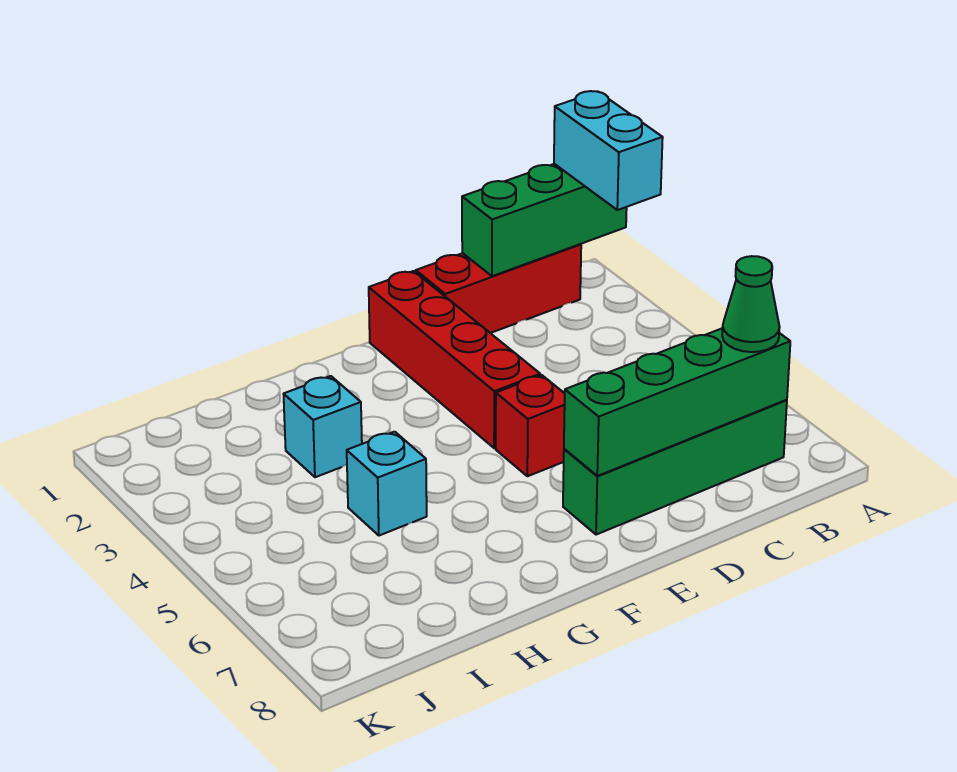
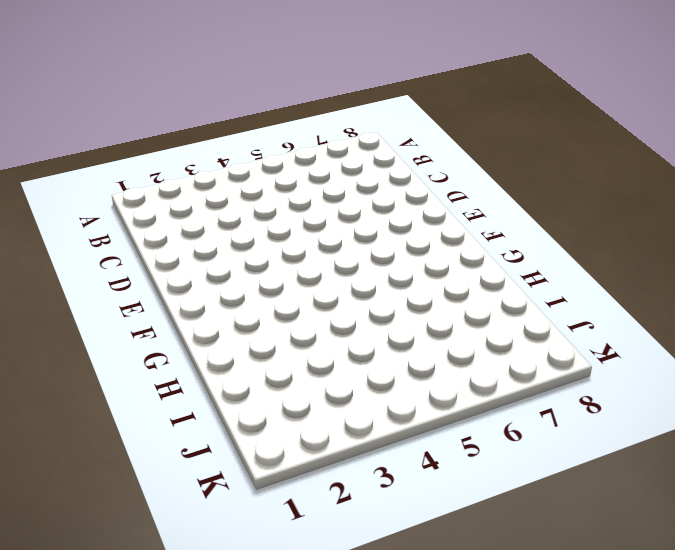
none -> red 1x3 brick [416,244,581,333]
none -> green 1x4 brick [563,400,787,535]

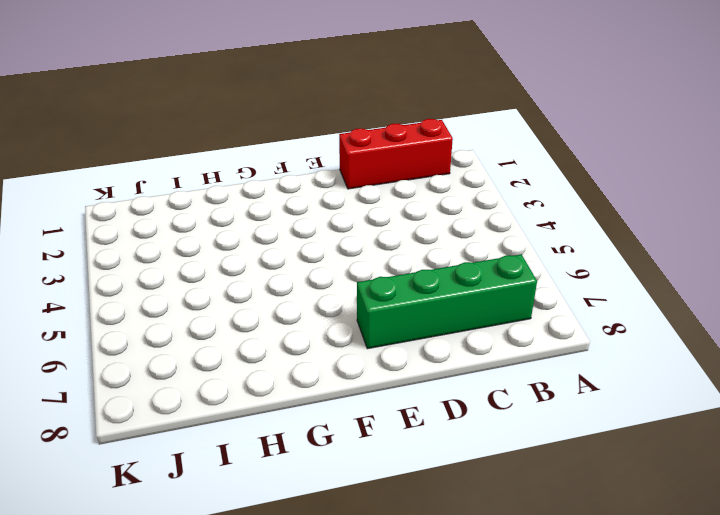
none -> red 1x4 brick [369,271,540,448]
none -> red 1x1 brick [496,375,565,476]

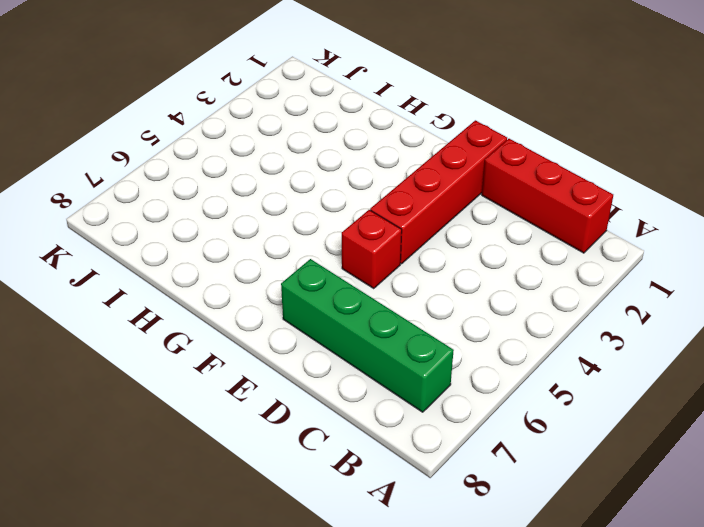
none -> cyan 1x1 brick [284,376,362,477]
none -> cyan 1x1 brick [347,432,427,536]

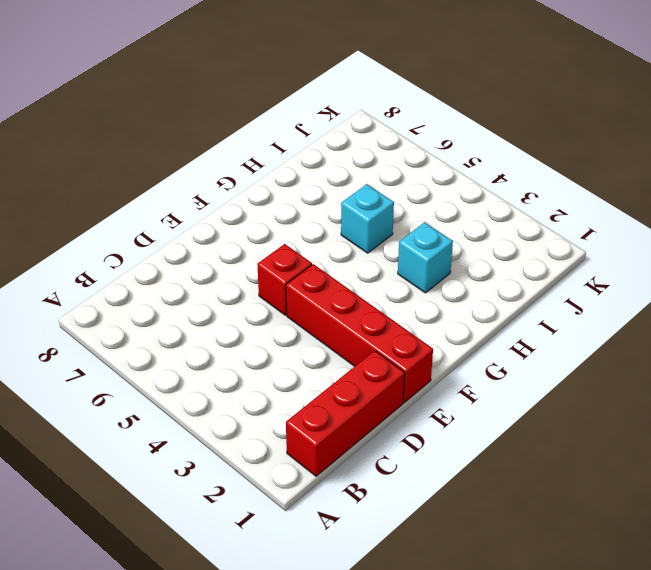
none -> green 1x4 brick [563,400,787,535]
none -> green 1x3 brick [462,164,627,276]

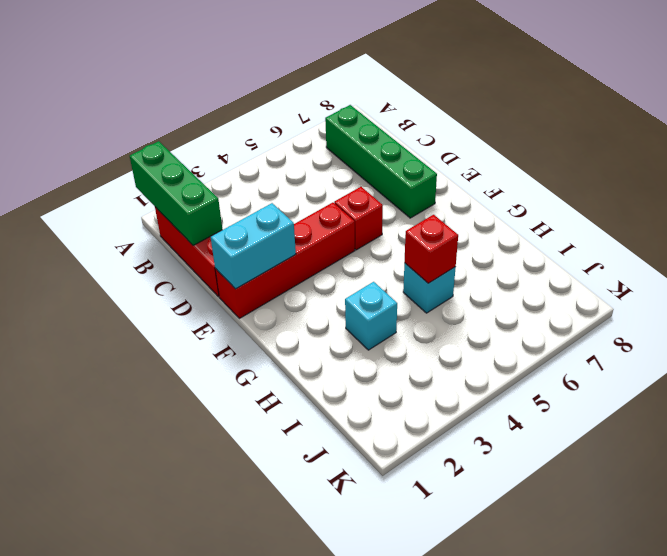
cyan 1x2 brick [211,203,296,289] -> cyan 1x2 brick moved to [554,91,663,210]
red 1x1 brick [404,215,458,283] -> none
none -> green 1x4 brick [564,329,790,476]
none -> green 1x1 cone [722,256,780,352]

